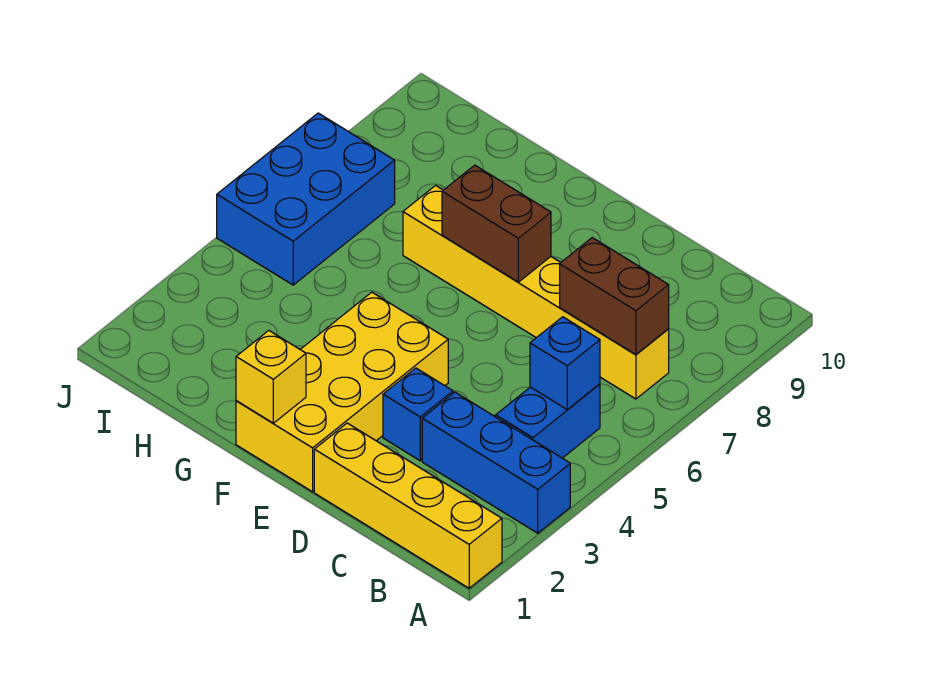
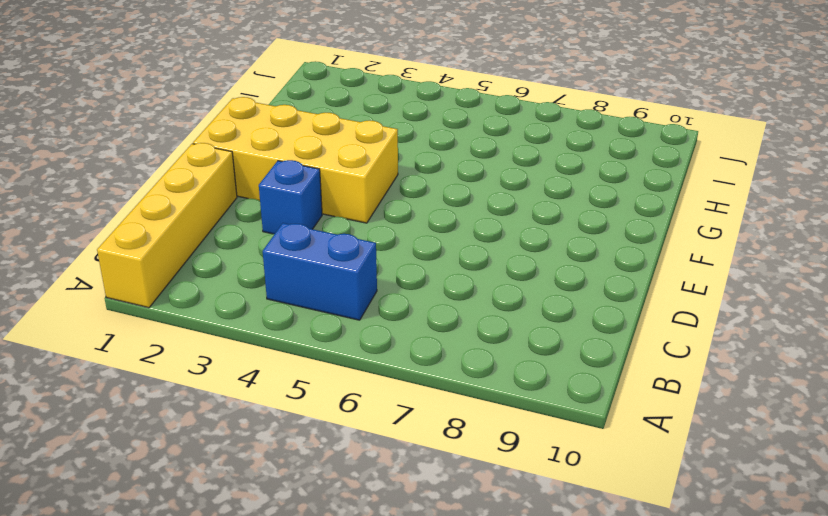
none -> blue 1x3 brick [422,392,570,533]
none -> yellow 1x6 brick [403,186,669,399]

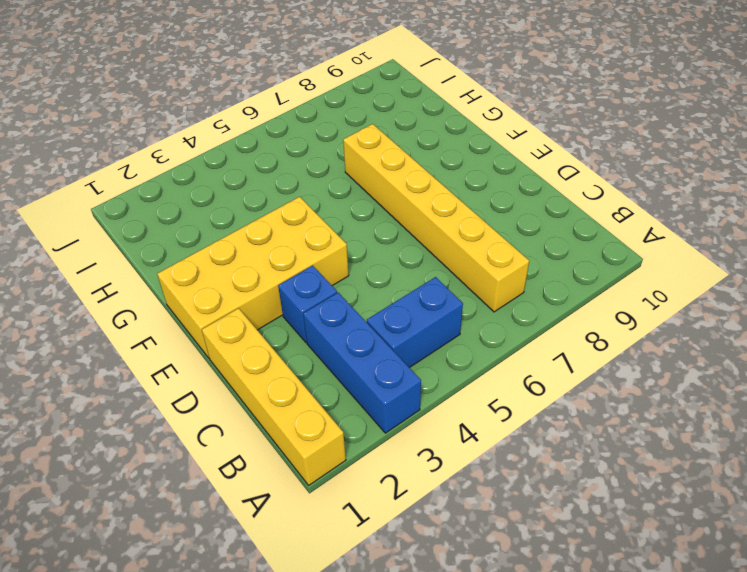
none -> blue 2x3 brick [217,113,395,285]
none -> blue 1x1 brick [530,317,600,409]

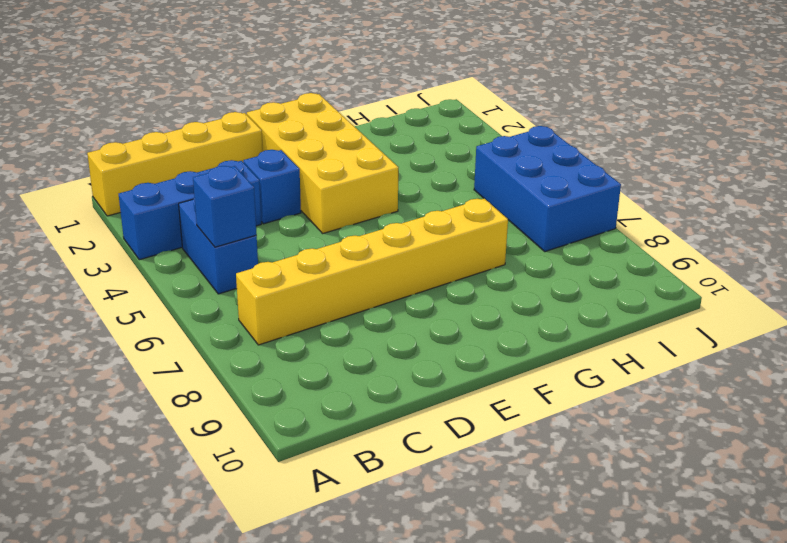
none -> brown 1x2 brick [560,238,669,355]
none -> brown 1x2 brick [442,165,551,282]

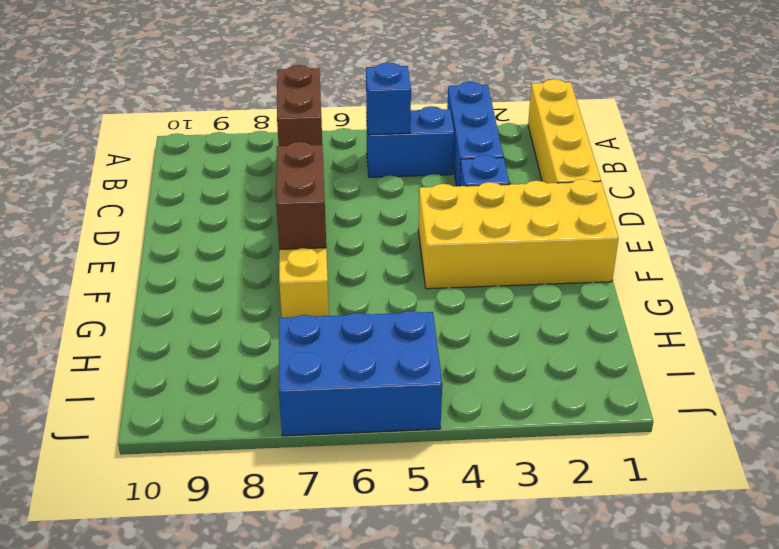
none -> yellow 1x1 brick [236,331,306,423]

